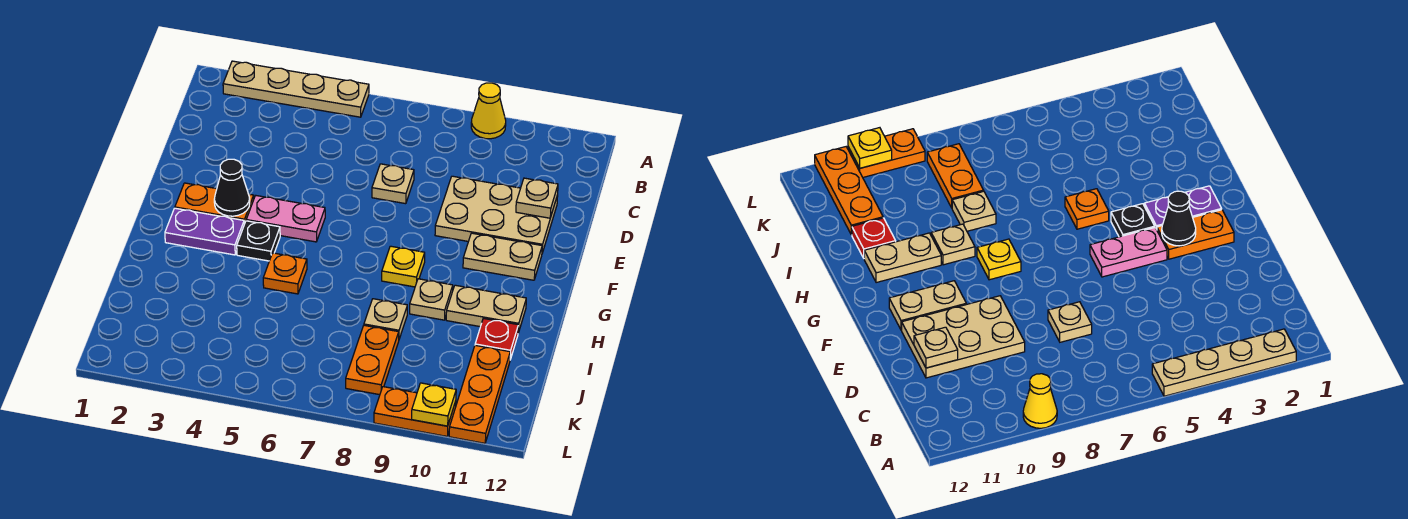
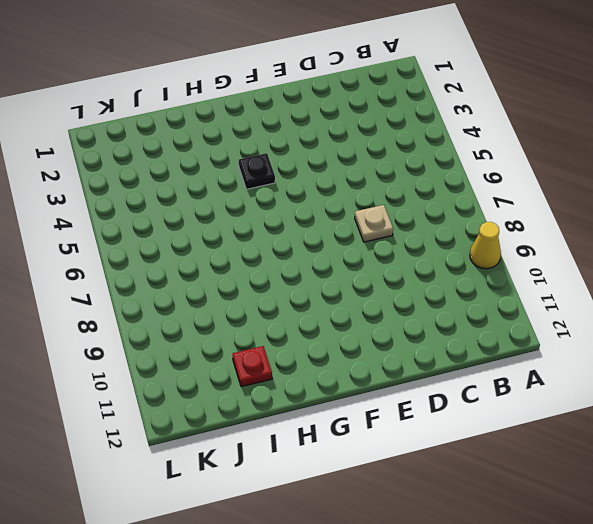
none -> tan 1x4 plate [223,61,369,117]
none -> tan 2x3 plate [435,176,558,253]
none -> orange 1x2 plate [175,183,254,224]

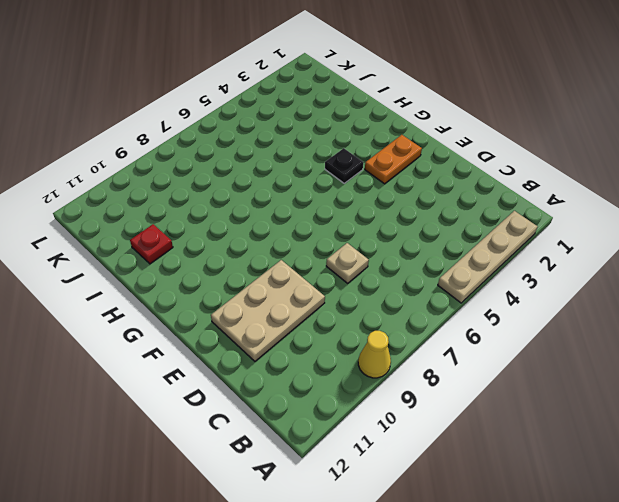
none -> pink 1x2 plate [246,196,325,242]
none -> tan 1x2 plate [463,233,542,280]
none -> purple 1x2 plate [165,208,244,255]

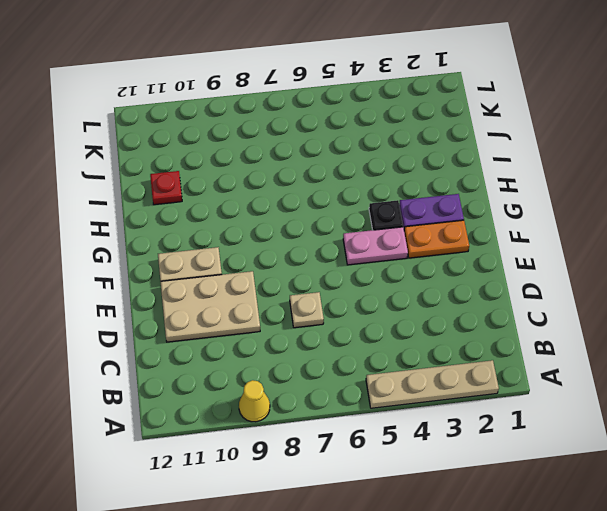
none -> yellow 1x1 plate [382,246,425,287]
none -> orange 1x1 plate [263,253,307,294]
none -> tan 1x1 plate [410,279,453,320]

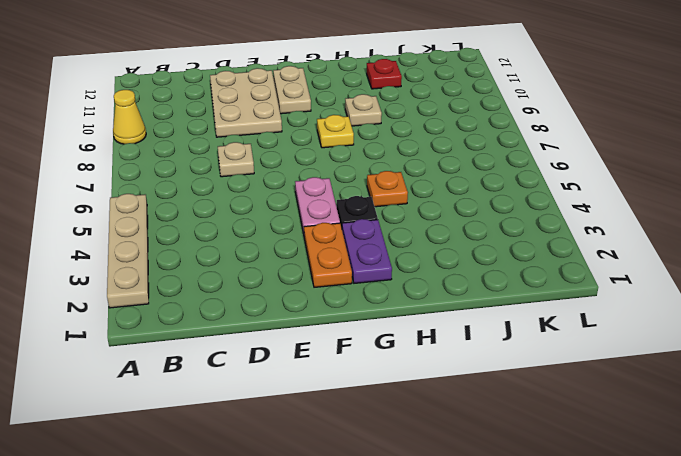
none -> tan 1x2 plate [446,285,526,333]
none -> tan 1x1 plate [364,299,407,339]
none -> orange 1x2 plate [346,325,399,395]

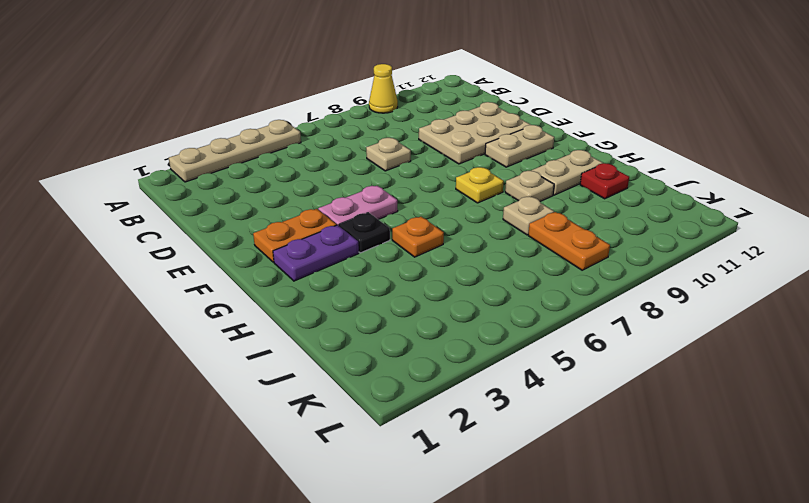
none -> orange 1x3 plate [449,345,510,443]
none -> orange 1x2 plate [374,387,456,436]
none -> tan 1x1 plate [516,178,558,218]

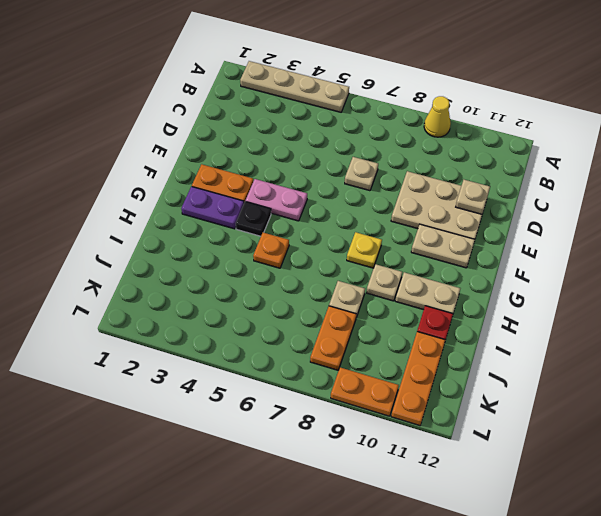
none -> black 1x1 cone [214,159,250,216]
none -> yellow 1x1 plate [412,383,456,426]

